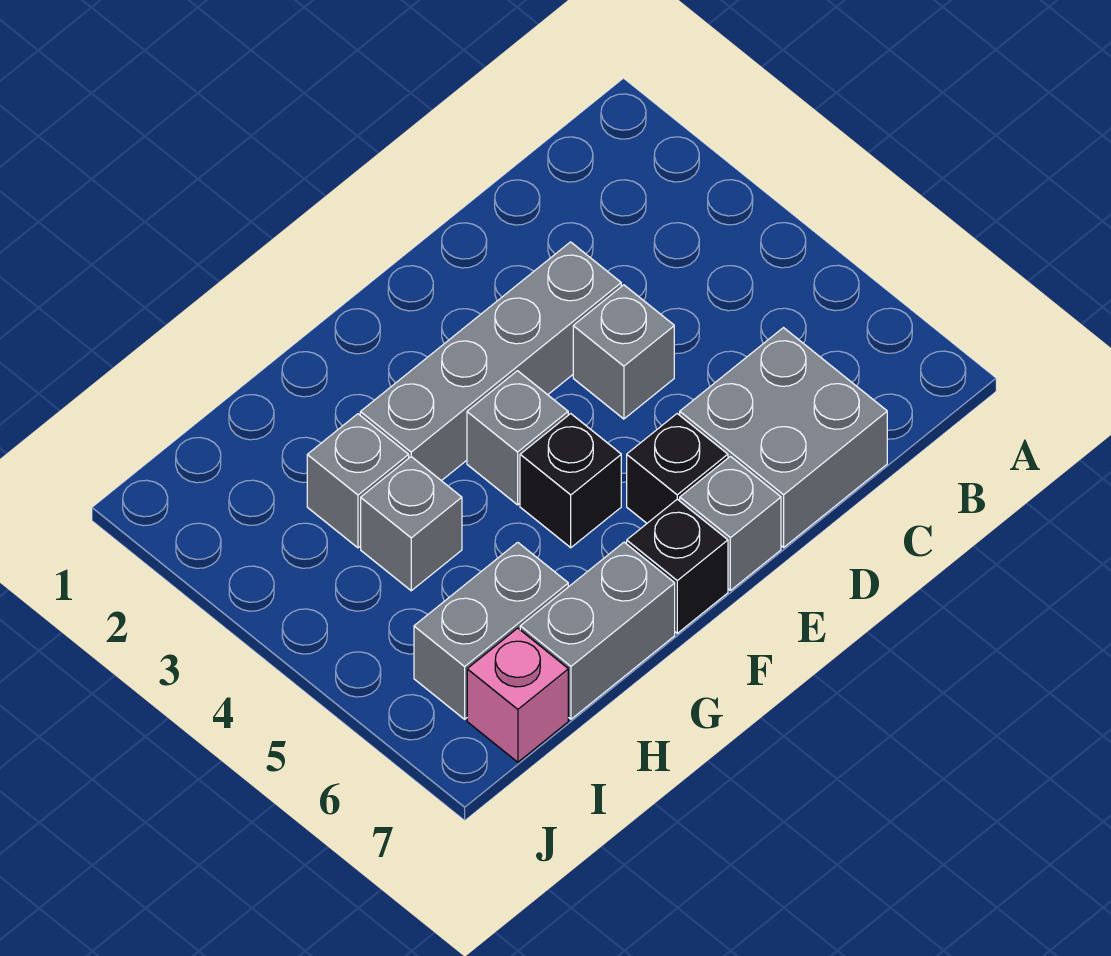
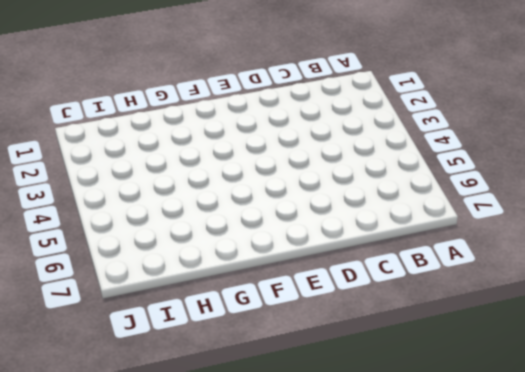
none -> grey 2x2 brick [680,328,887,547]
none -> grey 1x4 brick [360,242,621,481]
none -> grey 1x1 brick [573,285,674,419]

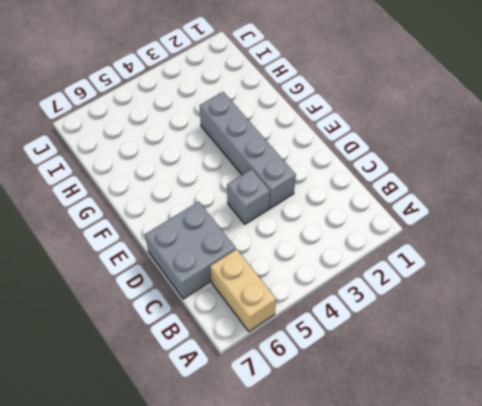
tan 1x2 brick [210,249,276,332] -> none
none -> black 1x1 brick [627,414,728,523]
none -> grey 1x1 brick [680,456,781,590]
none -> grey 1x1 brick [467,371,568,505]

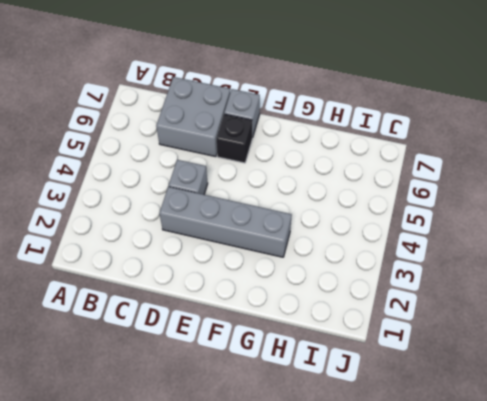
none -> grey 1x1 brick [467,371,568,505]
none -> black 1x1 brick [520,414,621,548]
none -> black 1x1 brick [627,499,728,633]

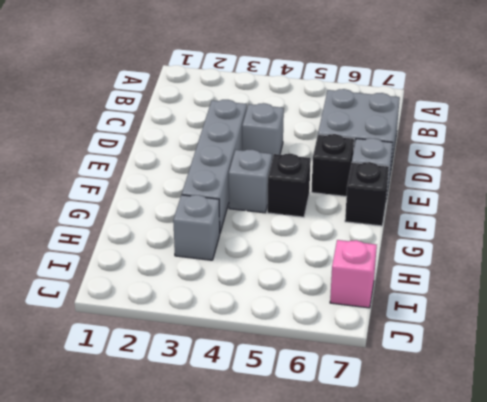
none -> grey 1x2 brick [520,542,675,719]
none -> grey 1x1 brick [361,457,462,591]
none -> grey 1x2 brick [414,542,568,719]

